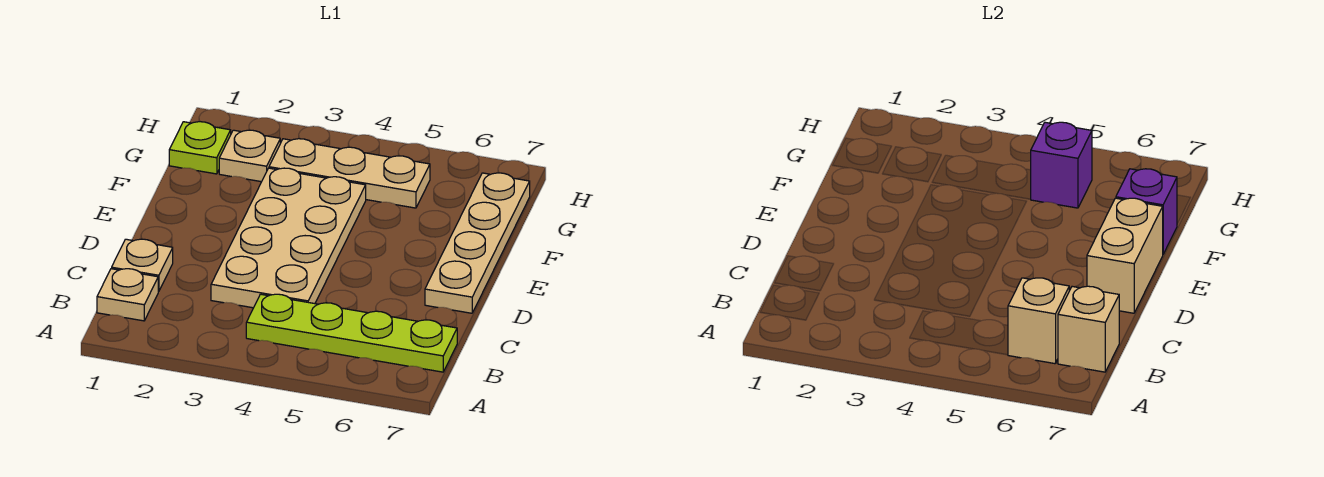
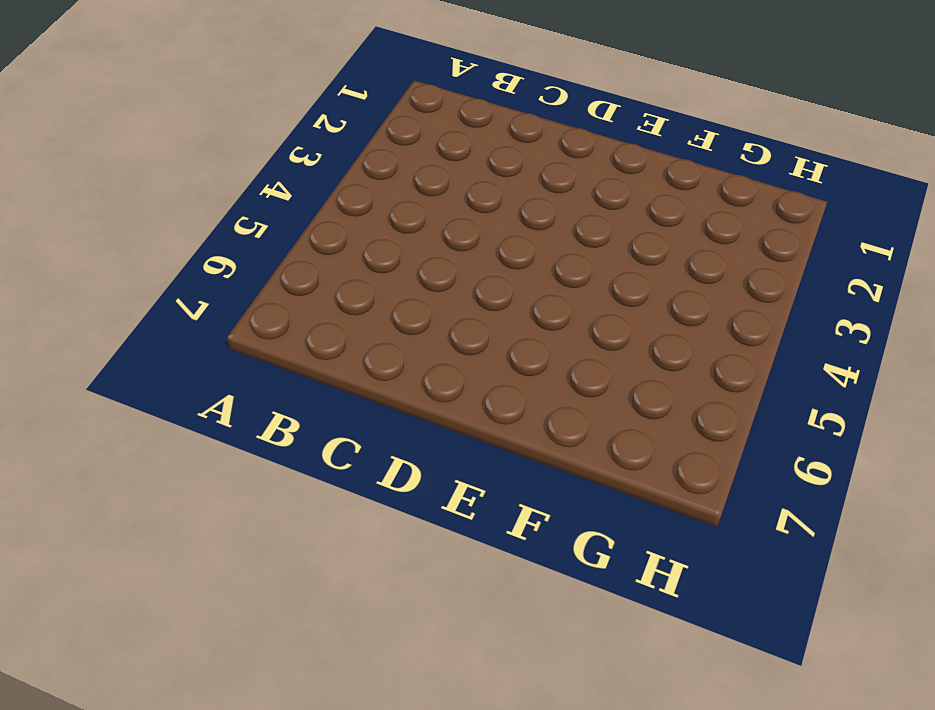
none -> tan 1x1 plate [97,269,158,321]
none -> lime 1x4 plate [246,294,457,372]
none -> tan 1x1 plate [112,239,173,292]

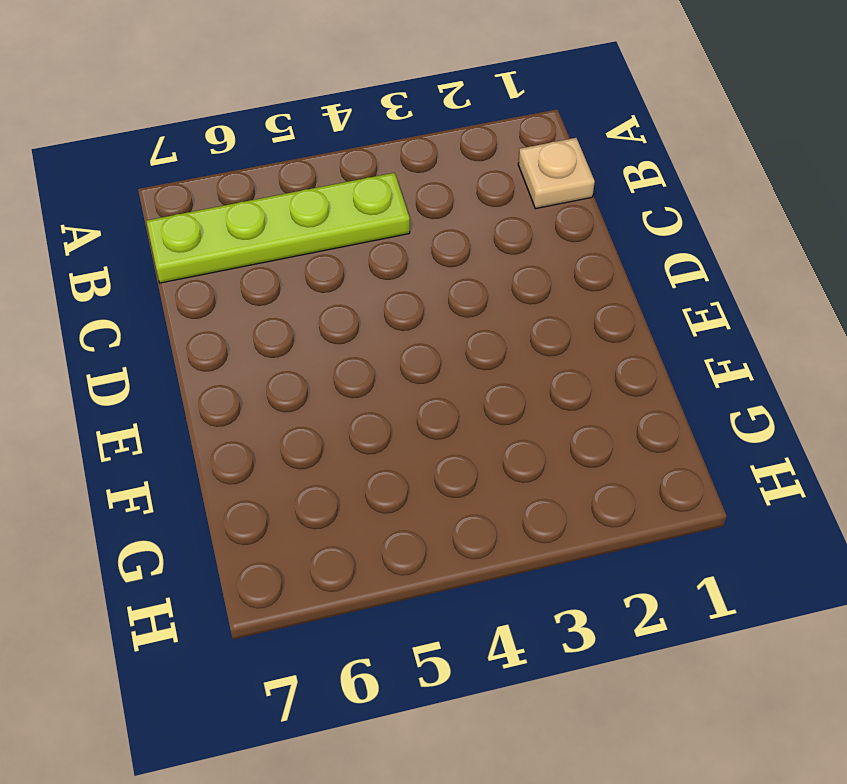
none -> tan 1x1 plate [112,239,173,292]
none -> tan 2x4 plate [211,168,366,308]
none -> tan 1x4 plate [425,173,530,313]

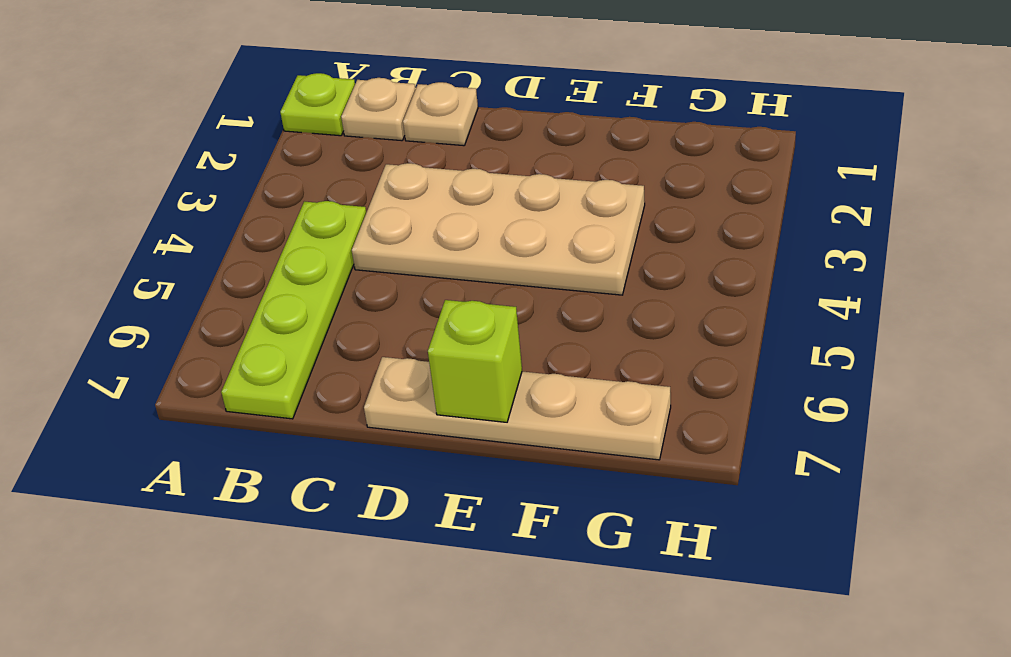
lime 1x1 plate [280,73,355,136] -> lime 1x1 plate moved to [169,122,231,174]
lime 1x1 brick [428,300,522,422] -> tan 1x2 brick [1087,198,1163,313]
none -> tan 1x1 plate [219,130,280,182]
none -> tan 1x3 plate [269,139,430,208]
none -> tan 1x1 brick [1008,278,1069,364]

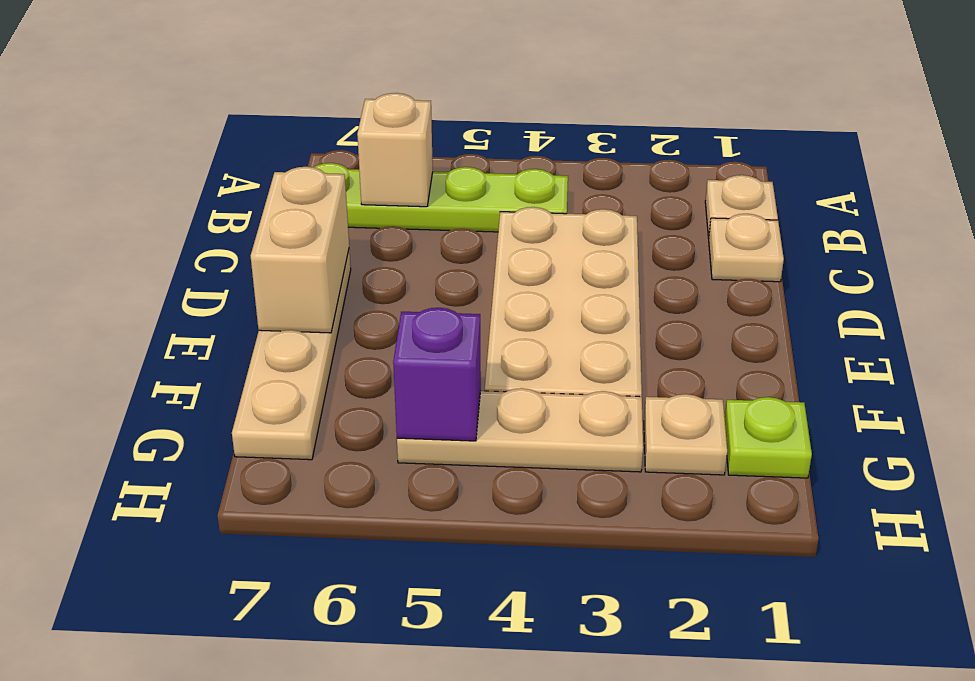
none -> tan 1x1 brick [1058,286,1119,372]
none -> purple 1x1 brick [1116,169,1177,254]

